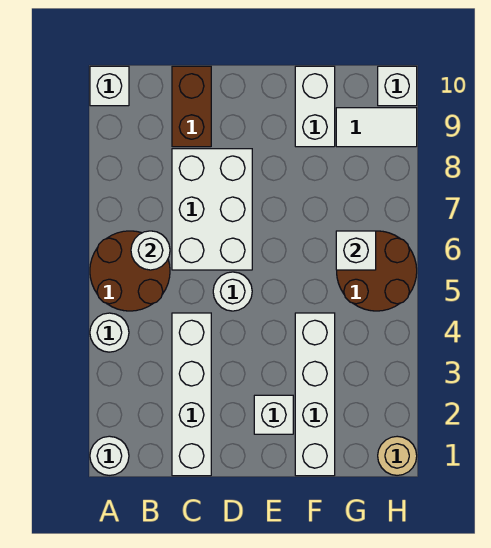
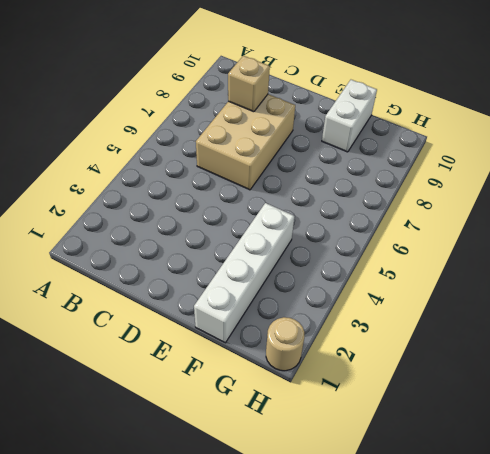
tan 2x3 brick [196,94,295,190] -> white 2x3 brick [172,149,252,270]
tan 1x1 brick [228,56,270,112] -> none
none -> white 1x1 round brick [90,436,129,475]
none -> white 1x1 round brick [90,313,129,352]
none -> brown 2x2 round brick [90,231,170,311]

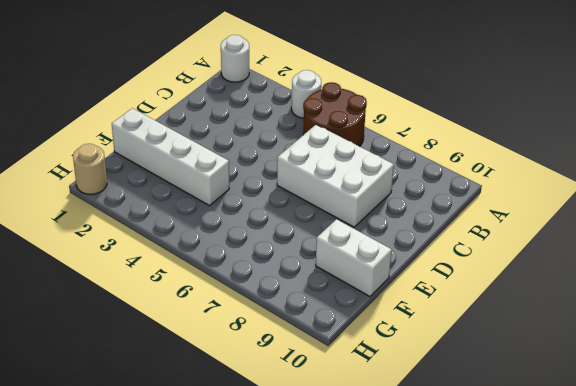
none -> white 1x1 brick [90,66,129,106]
none -> white 1x4 brick [172,313,211,476]
none -> brown 1x2 brick [172,66,211,147]

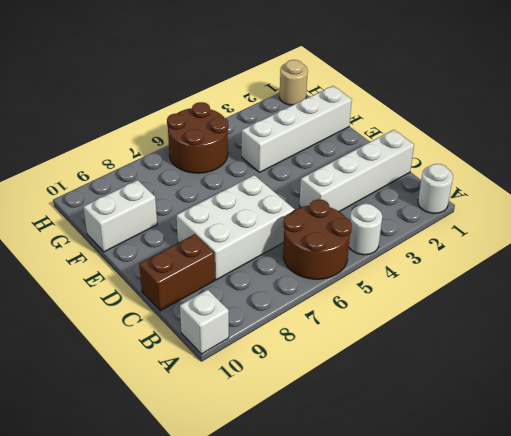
none -> white 1x1 round brick [213,272,252,311]
none -> white 1x1 brick [254,395,293,434]
none -> white 1x2 tile [336,108,417,147]

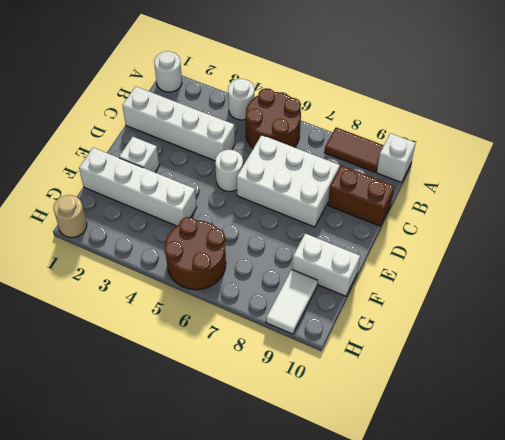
brown 1x2 tile [324,128,384,172] -> none
none -> white 1x1 brick [378,66,417,106]
none -> white 1x1 round brick [131,231,170,270]
none -> white 1x1 brick [336,231,376,270]

